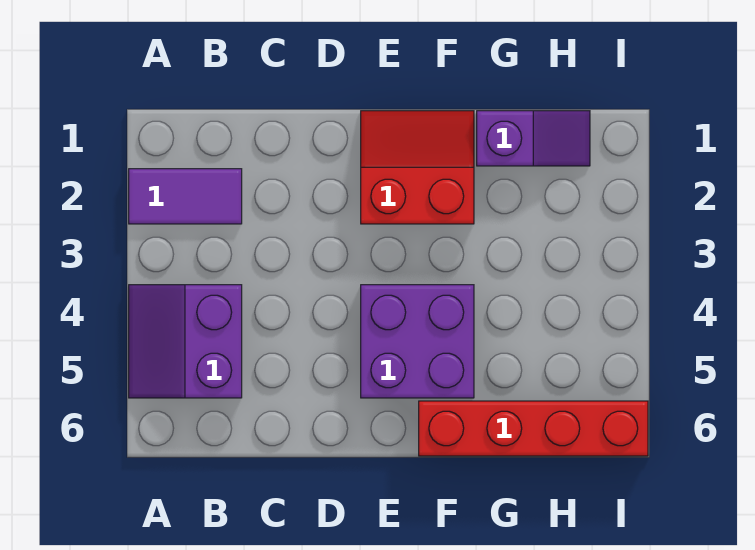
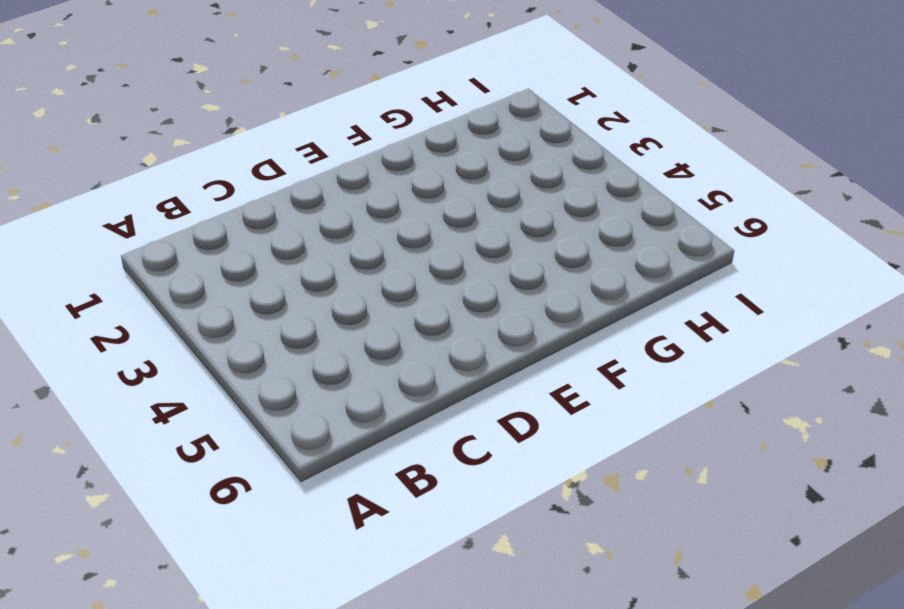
none -> purple 1x2 tile [129,169,242,224]
none -> purple 2x2 slope [129,285,242,398]

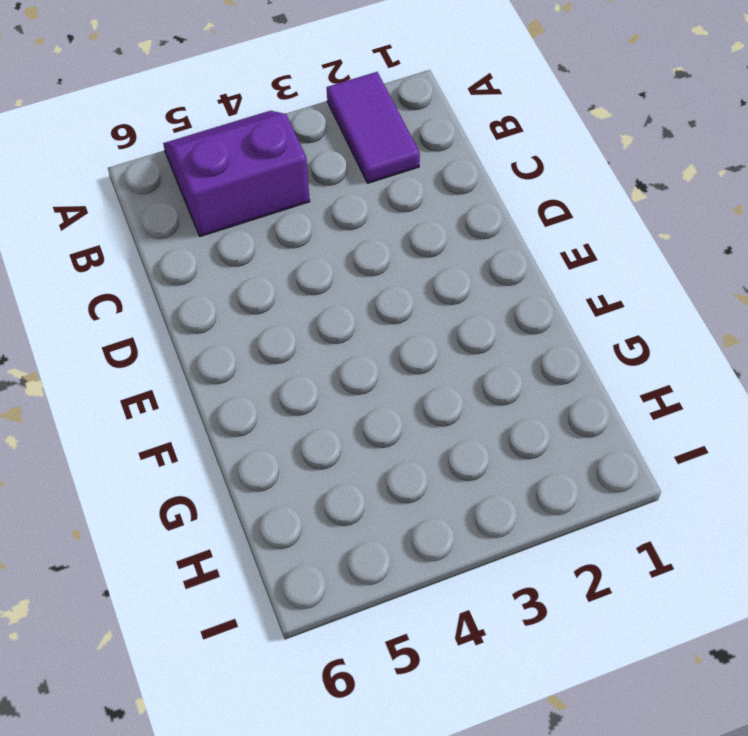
none -> red 2x2 slope [361,111,474,224]
none -> purple 2x2 brick [361,285,474,398]

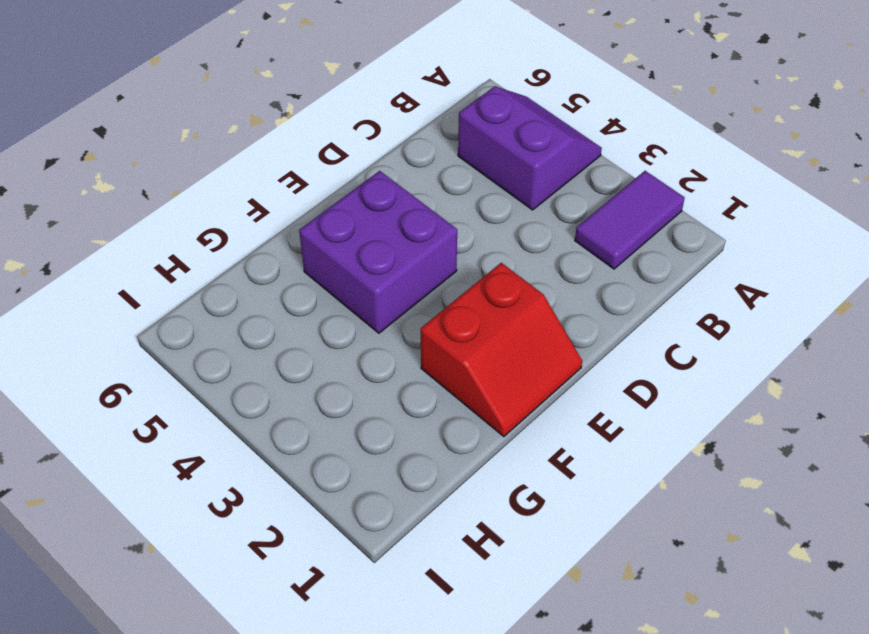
none -> red 1x4 brick [419,401,648,456]
none -> purple 1x2 slope [477,111,590,166]

